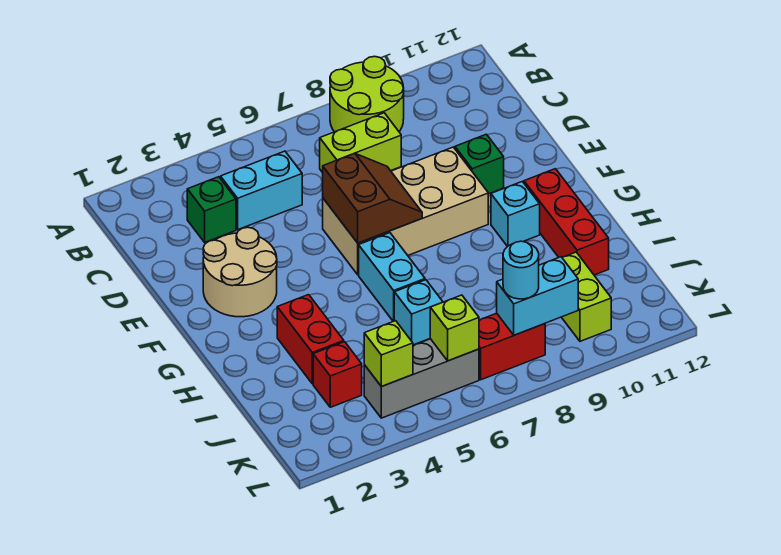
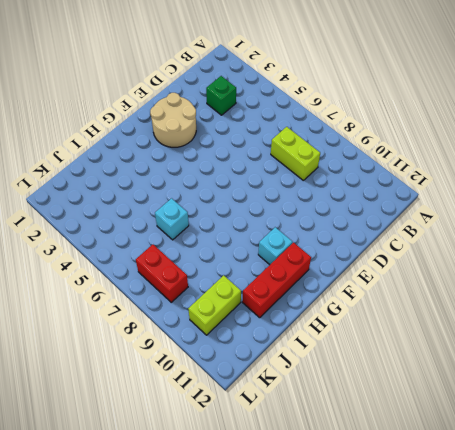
none -> lime 2x2 round brick [330,56,404,132]
none -> cyan 1x2 brick [221,151,302,230]
none -> tan 2x4 brick [323,147,488,275]

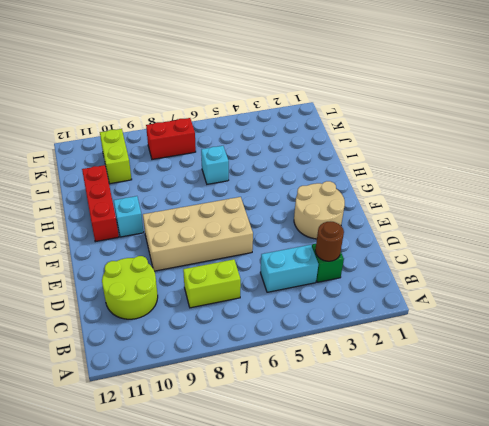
brown 1x1 round brick [315,222,344,261] -> none
lime 2x2 round brick [102,256,158,319] -> lime 2x2 round brick moved to [330,56,404,132]
none -> green 1x1 brick [455,134,504,194]
none -> cyan 1x2 brick [359,233,425,321]
none -> red 1x2 brick [277,295,344,384]

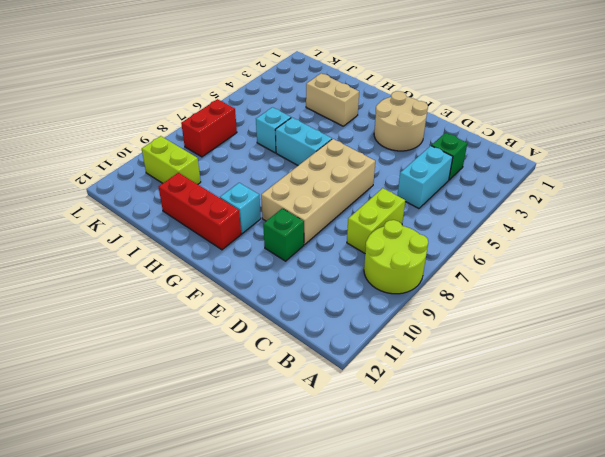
tan 1x2 brick [306,73,359,126] -> red 1x2 brick [277,295,344,384]
none -> red 1x1 brick [313,342,362,407]
none -> grey 1x3 brick [364,339,479,418]
none -> brown 2x2 slope [323,153,422,243]

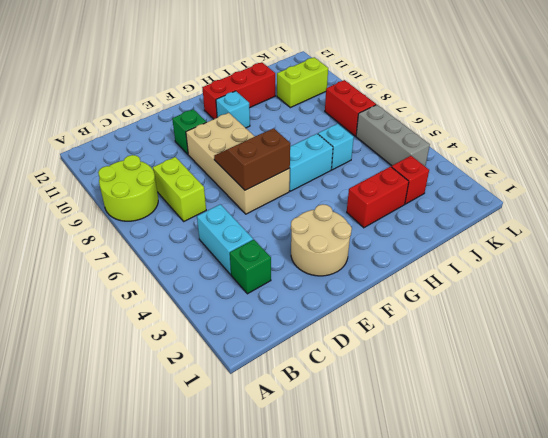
none -> lime 1x1 brick [364,321,413,387]
none -> lime 1x1 brick [430,295,479,361]
none -> cyan 1x2 brick [497,257,578,335]

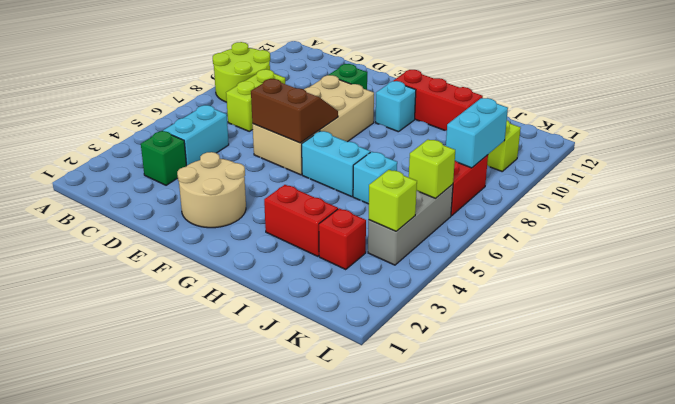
none -> cyan 1x1 round brick [503,241,539,299]

